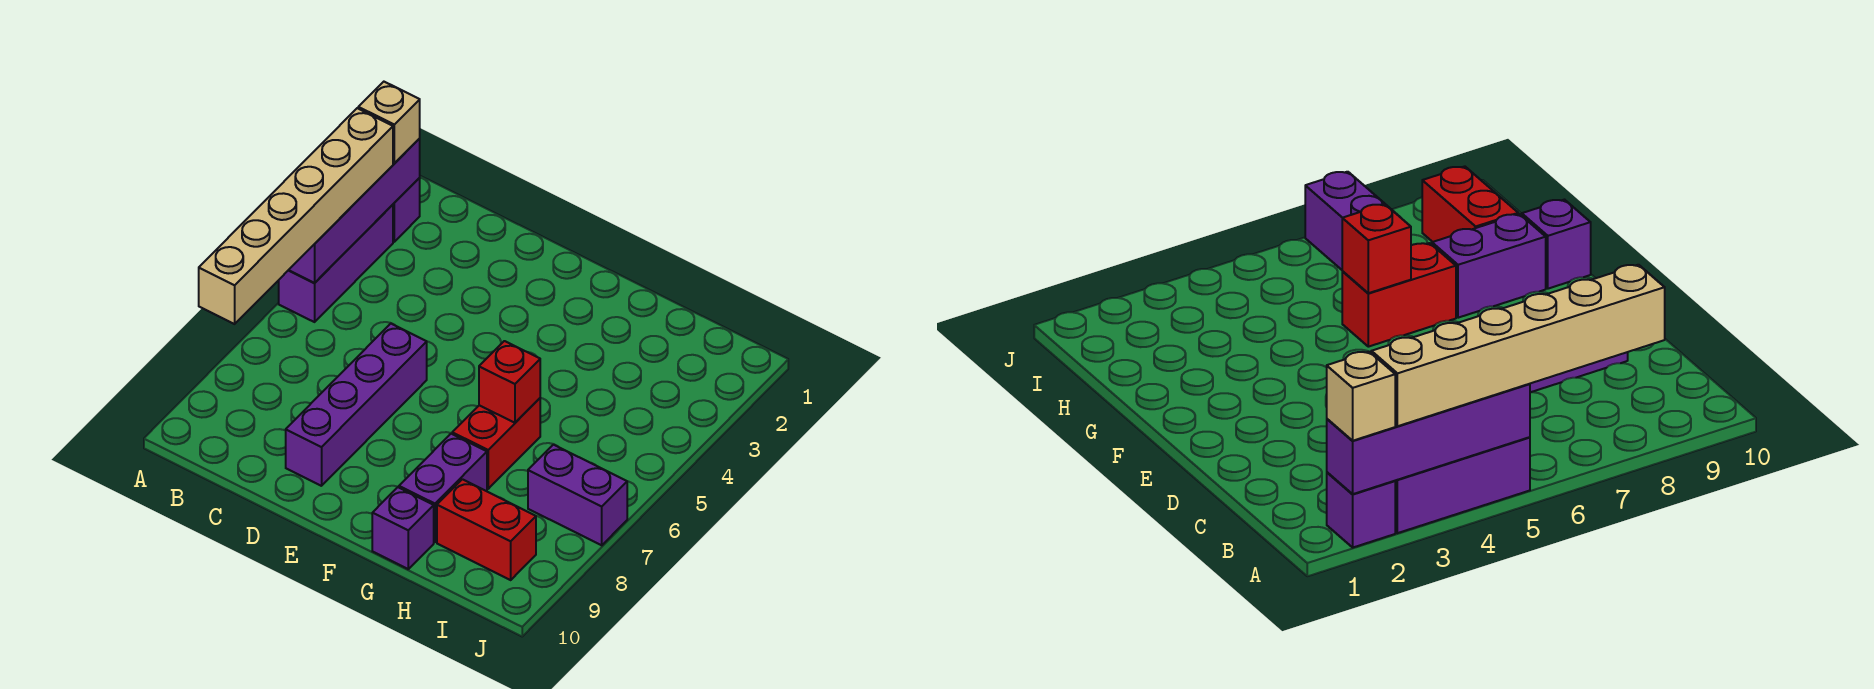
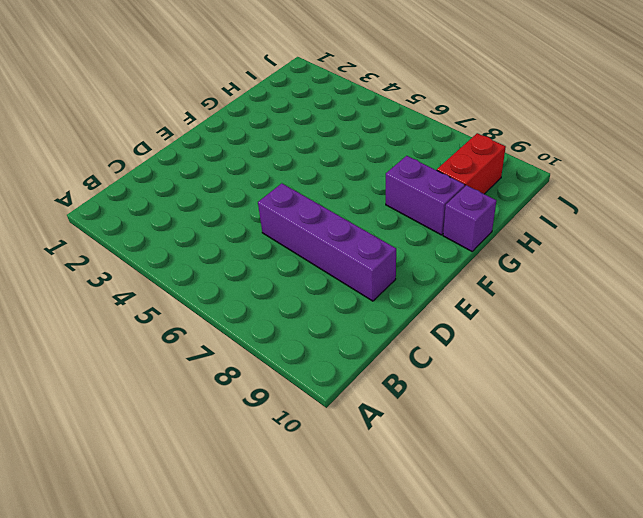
none -> purple 1x1 brick [393,178,420,242]
none -> purple 1x3 brick [279,205,393,322]
none -> red 1x2 brick [452,398,540,489]

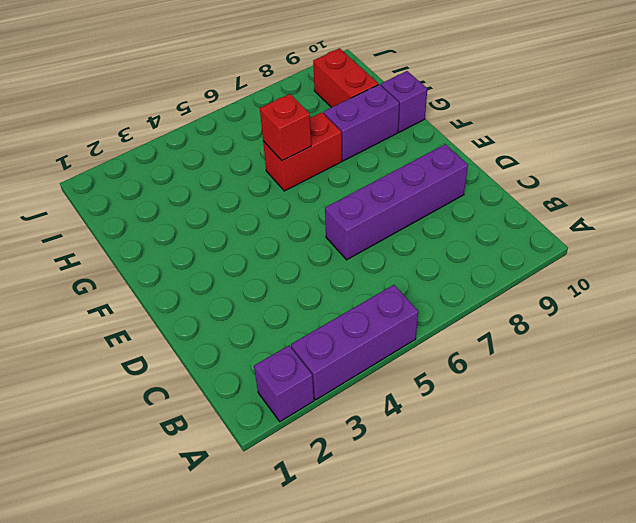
none -> purple 1x2 brick [528,445,627,545]
none -> purple 1x4 brick [289,139,420,283]
none -> tan 1x1 brick [358,82,420,163]

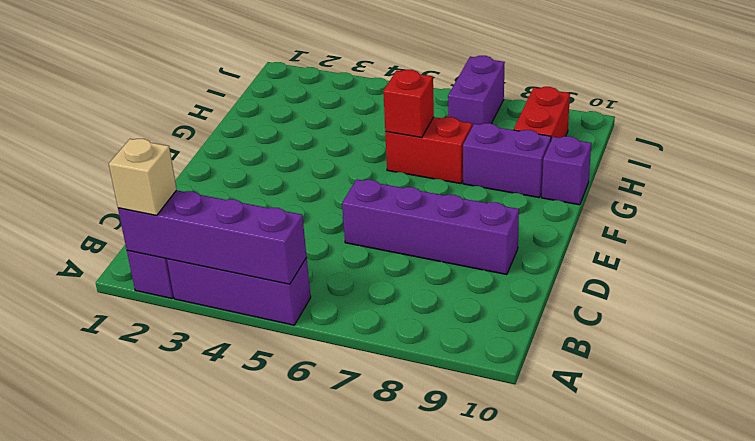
none -> tan 1x6 brick [199,108,393,324]

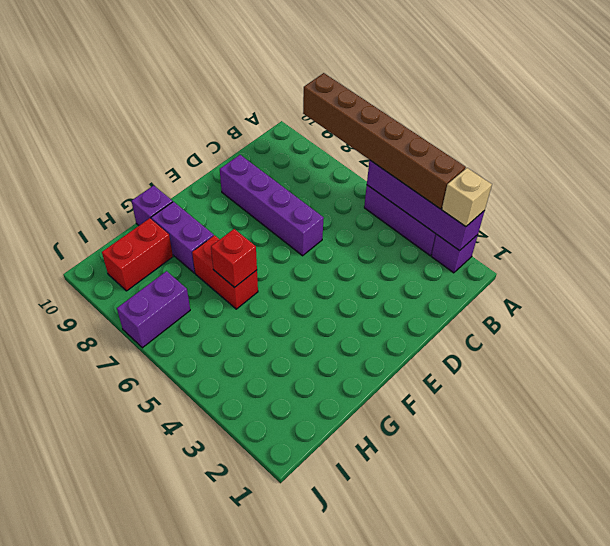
brown 1x6 brick [303,73,466,209] -> tan 1x6 brick [199,108,393,324]

